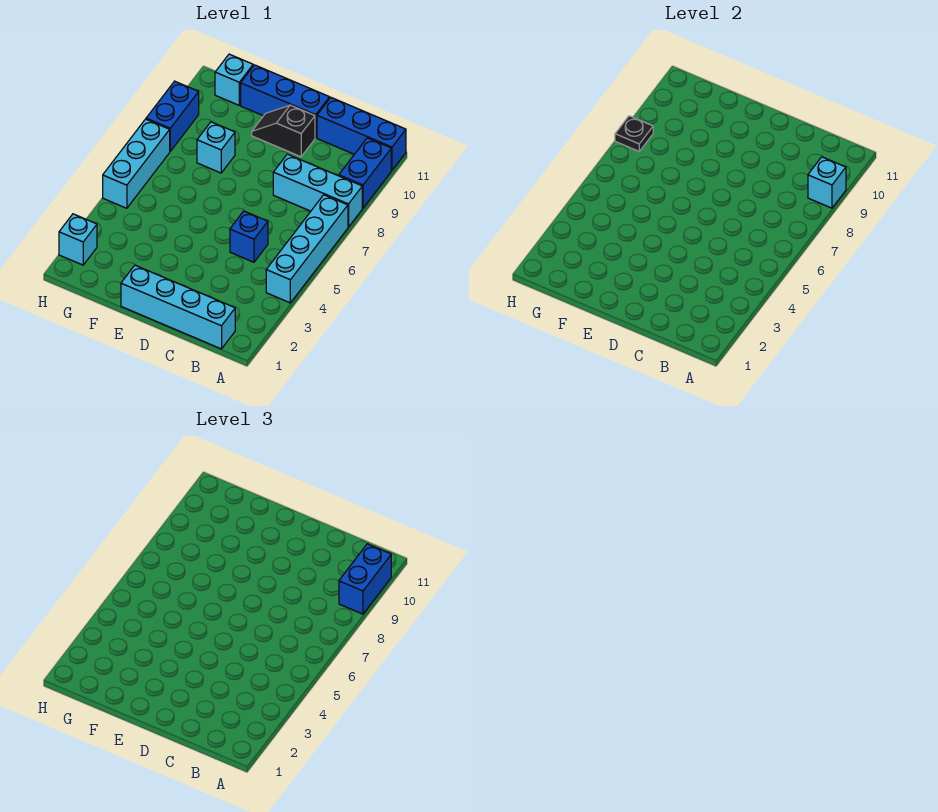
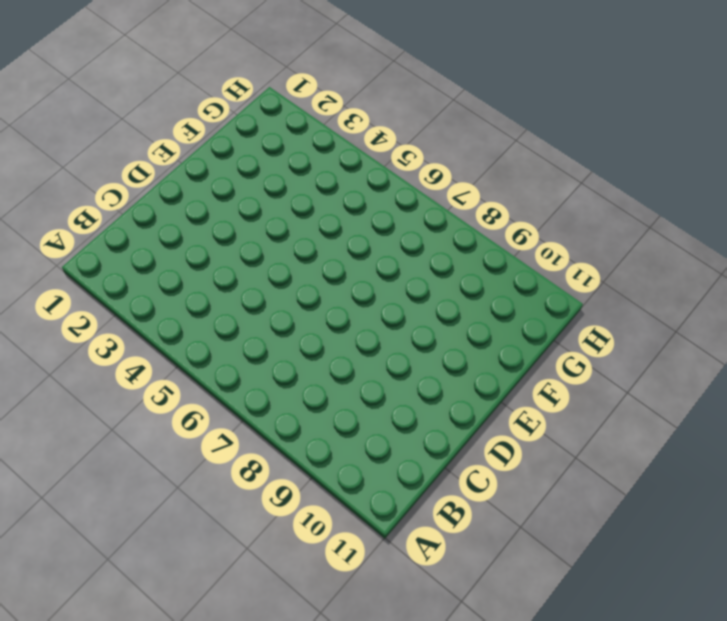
none -> cyan 1x4 brick [266,195,348,303]
none -> cyan 1x3 brick [273,154,362,227]
none -> blue 1x2 brick [339,138,391,208]

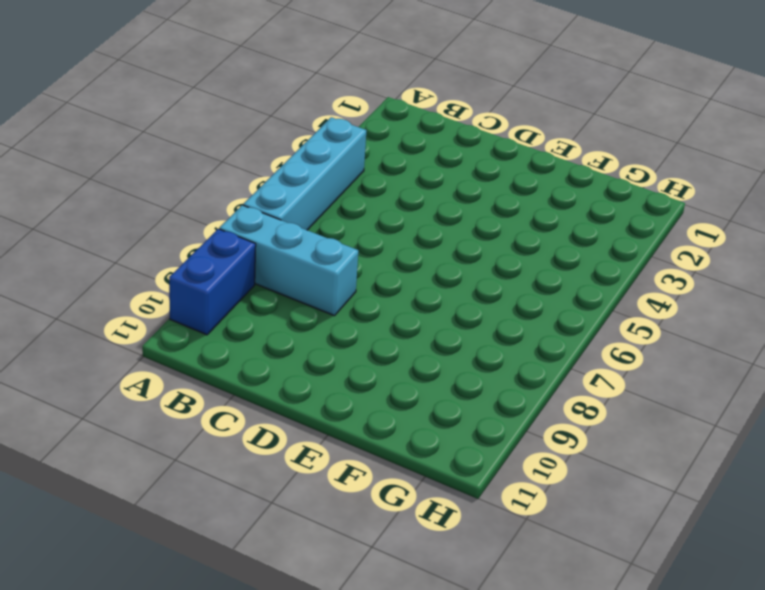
none -> blue 1x3 brick [317,98,406,170]
none -> cyan 1x4 brick [121,265,235,349]
none -> blue 1x1 brick [230,211,268,262]

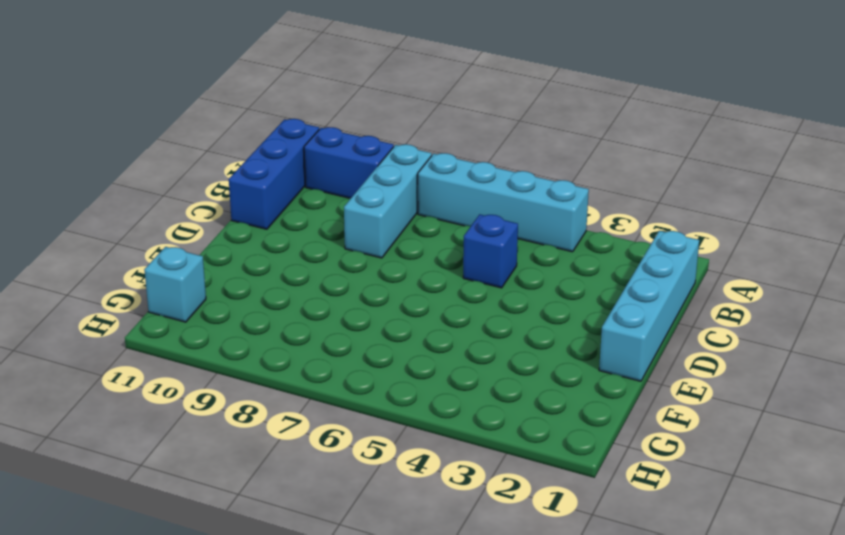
none -> black 1x2 slope [252,105,315,157]
none -> blue 1x3 brick [241,65,330,138]
none -> cyan 1x1 brick [197,122,235,173]

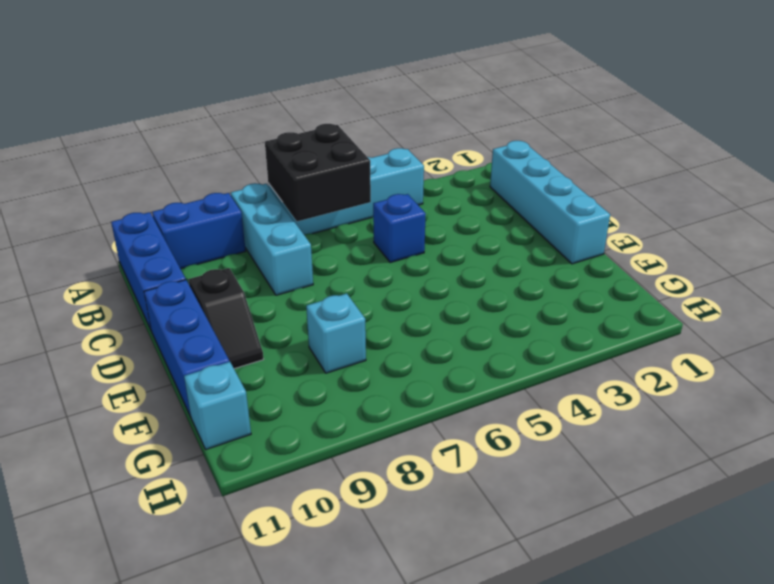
black 2x2 brick [265,124,371,221] -> none
none -> cyan 1x1 brick [59,214,97,265]
none -> cyan 1x3 brick [103,119,170,208]
none -> blue 1x2 brick [146,81,199,151]

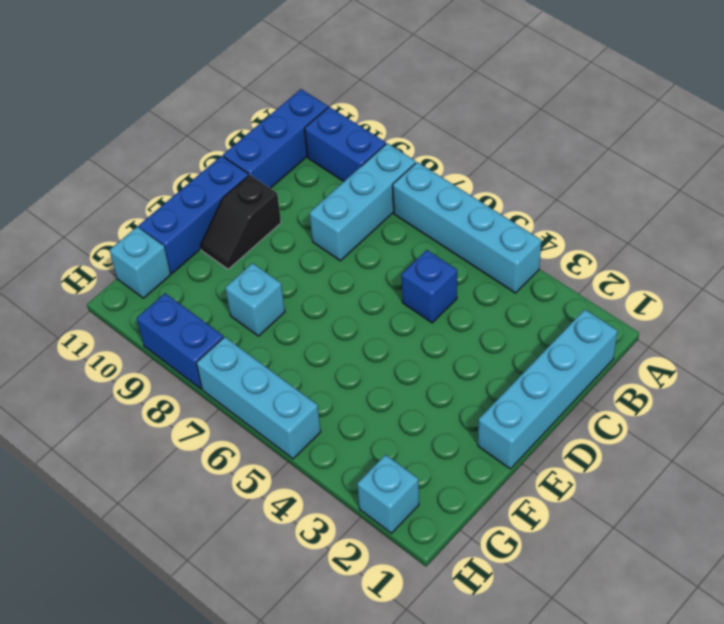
none -> cyan 1x1 brick [808,157,846,208]
none -> black 1x1 plate [615,116,653,151]
none -> blue 1x2 brick [339,544,391,614]

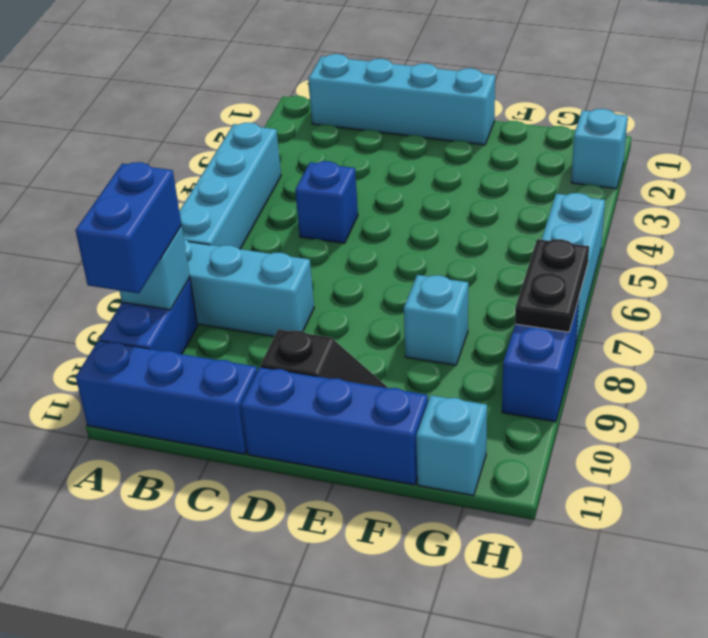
black 1x2 plate [515,239,589,332] -> black 1x1 plate [615,116,653,151]

